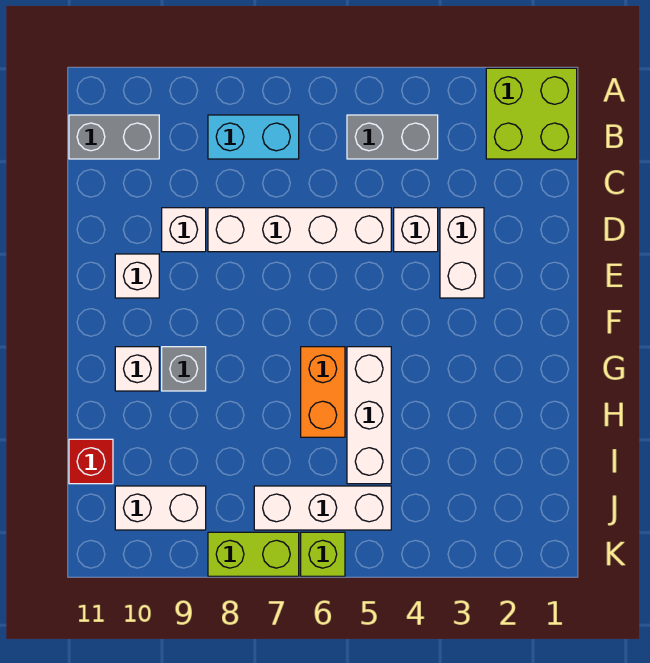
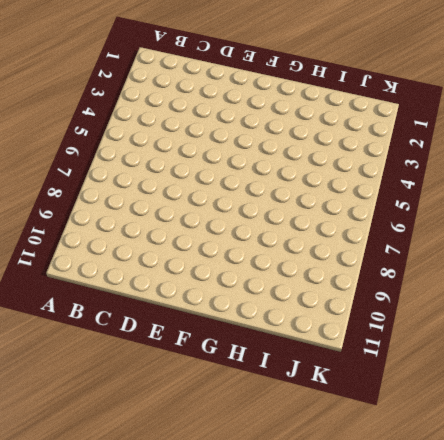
none -> lime 2x2 brick [486,68,577,159]
none -> grey 1x2 brick [347,115,438,159]
none -> cyan 1x2 brick [208,115,299,159]

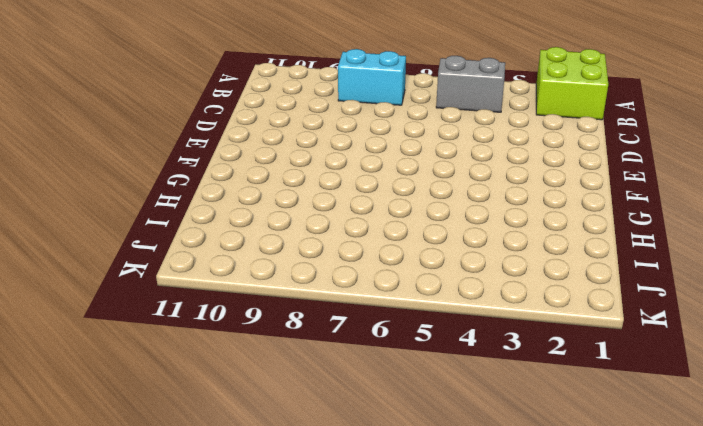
none -> grey 1x2 brick [69,115,159,159]
none -> white 1x2 brick [440,208,484,298]
none -> white 1x1 brick [394,208,438,252]

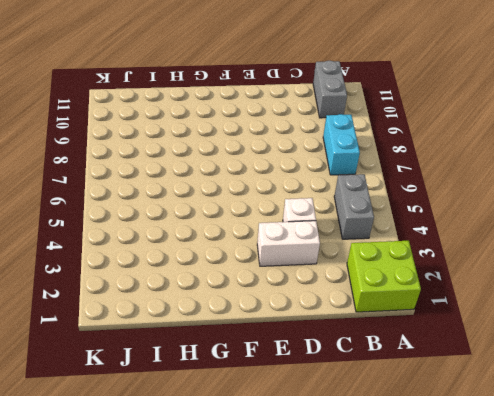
none -> white 1x4 brick [208,208,391,252]
none -> white 1x1 brick [162,208,206,252]
none -> white 1x1 brick [115,254,159,298]

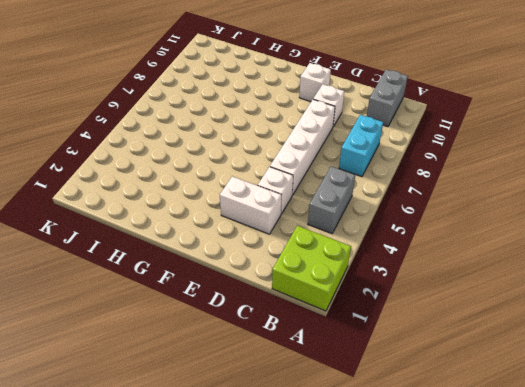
none -> white 1x3 brick [347,347,391,484]
none -> orange 1x2 brick [301,347,345,437]
none -> grey 1x1 brick [162,347,206,391]

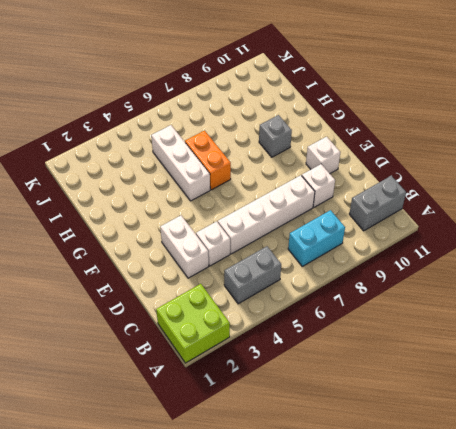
none -> white 1x1 brick [115,347,159,391]
none -> red 1x1 brick [69,439,113,484]
none -> white 1x3 brick [254,486,391,530]

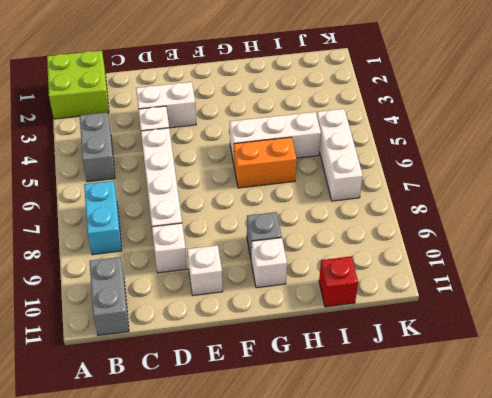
none -> white 1x2 brick [115,486,206,530]
none -> lime 1x1 brick [301,532,345,576]
none -> lime 1x2 brick [208,532,299,576]

